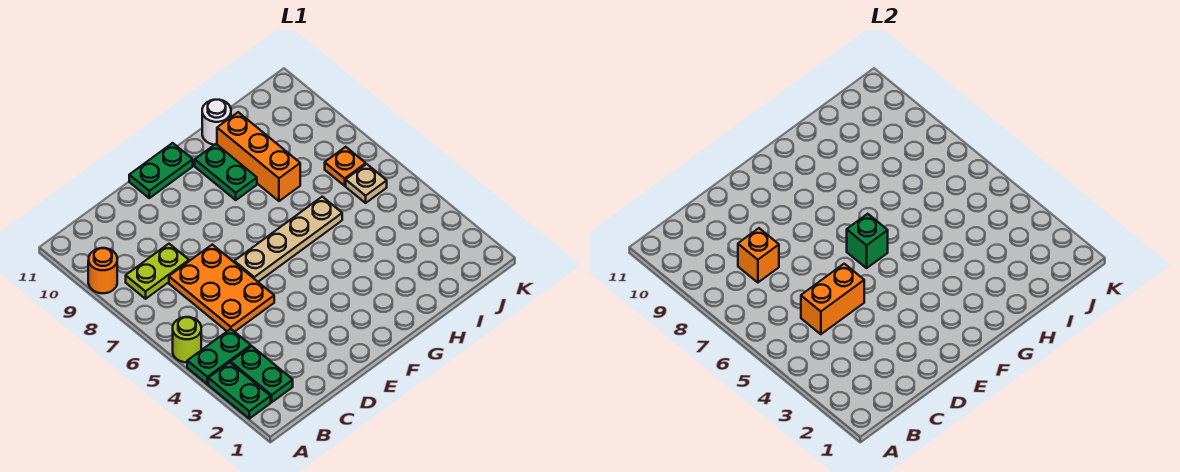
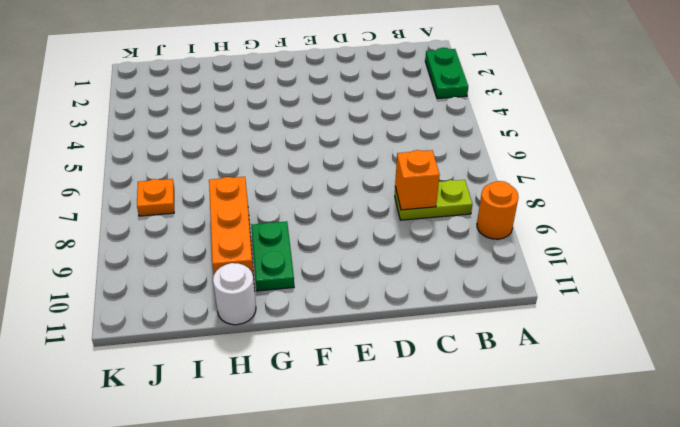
none -> green 1x2 plate [187,329,251,384]
none -> lime 1x1 round brick [173,317,201,362]
none -> green 1x2 plate [231,346,293,402]

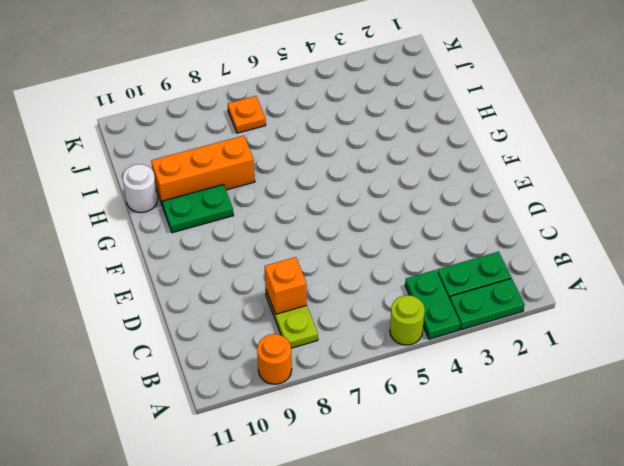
none -> orange 2x3 plate [169,245,274,332]
none -> tan 1x4 plate [234,197,342,282]
none -> green 1x2 plate [129,143,193,198]

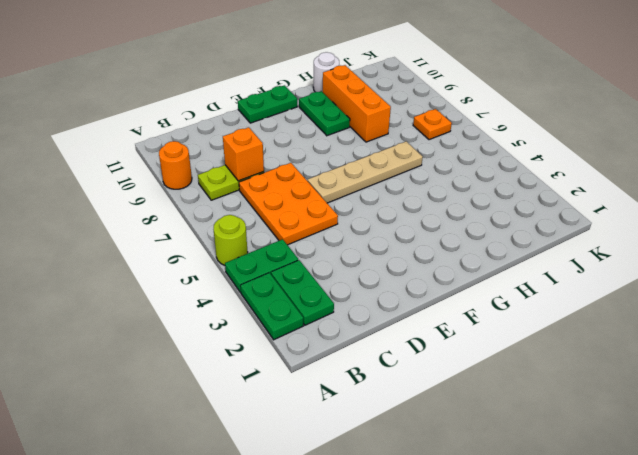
none -> tan 1x1 plate [346,164,387,203]
none -> orange 1x2 brick [801,264,864,334]
none -> green 1x1 brick [847,214,888,268]

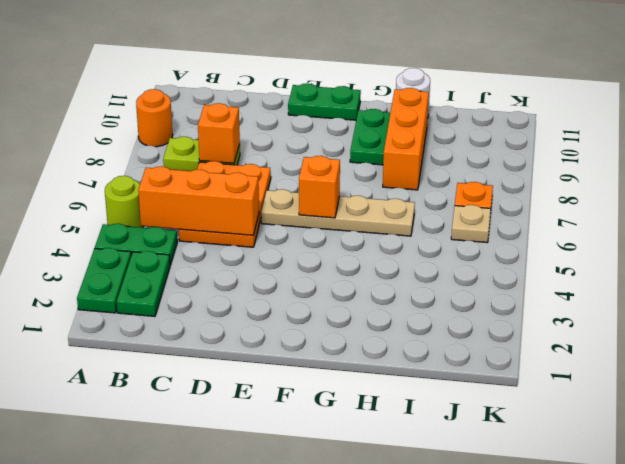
orange 1x3 brick [138,166,259,235] -> orange 1x2 brick [801,264,864,334]
orange 1x1 brick [299,156,340,218] -> green 1x1 brick [847,214,888,268]

